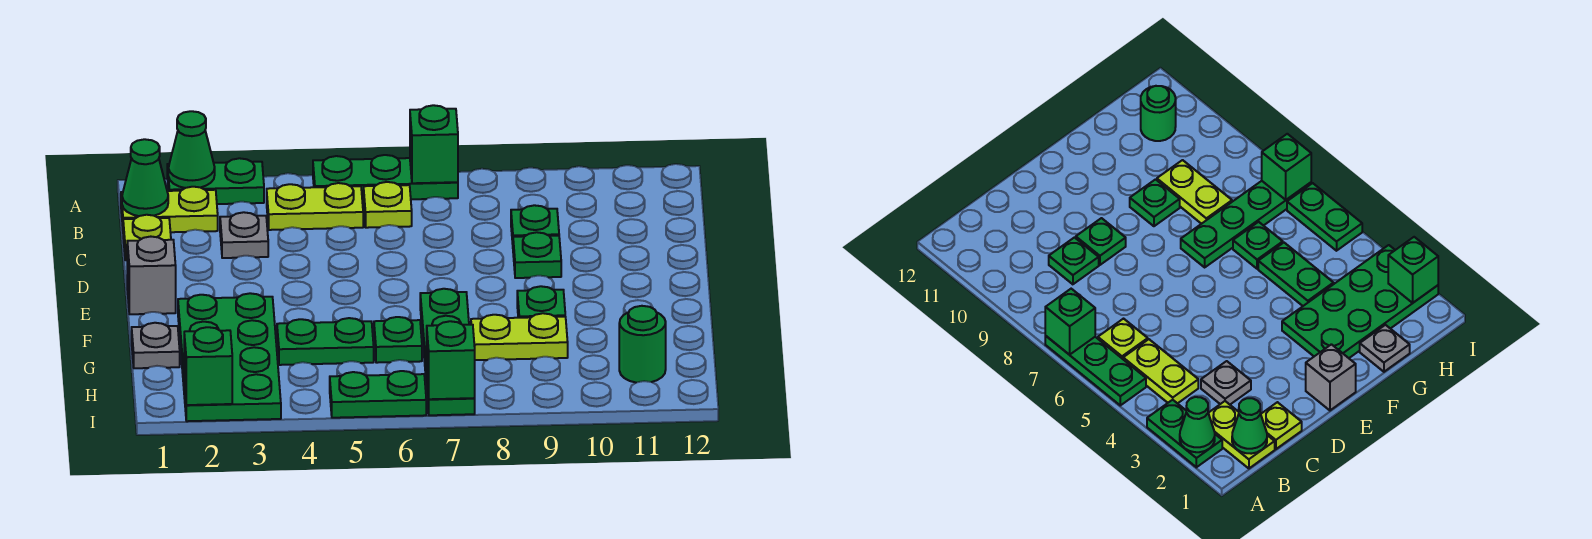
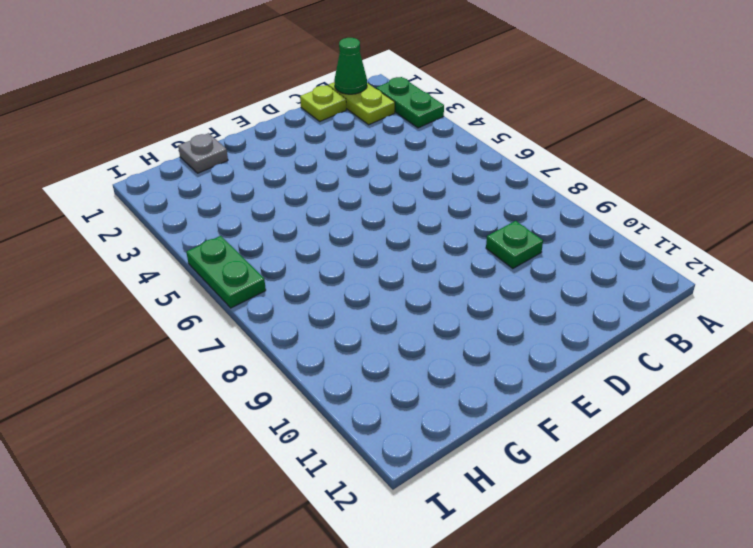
none -> green 1x3 plate [313,155,458,201]
none -> lime 1x2 plate [267,183,363,230]
none -> lime 1x1 plate [364,182,412,228]

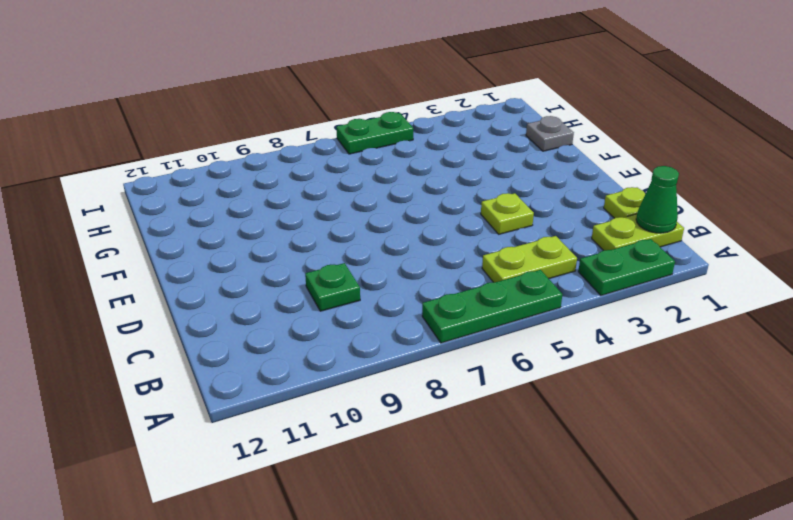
lime 1x1 plate [481,193,534,234] -> lime 1x1 plate moved to [364,182,412,228]
none -> grey 1x1 plate [220,212,268,258]
none -> green 1x1 plate [513,232,561,278]
none -> grey 1x1 brick [127,237,176,314]

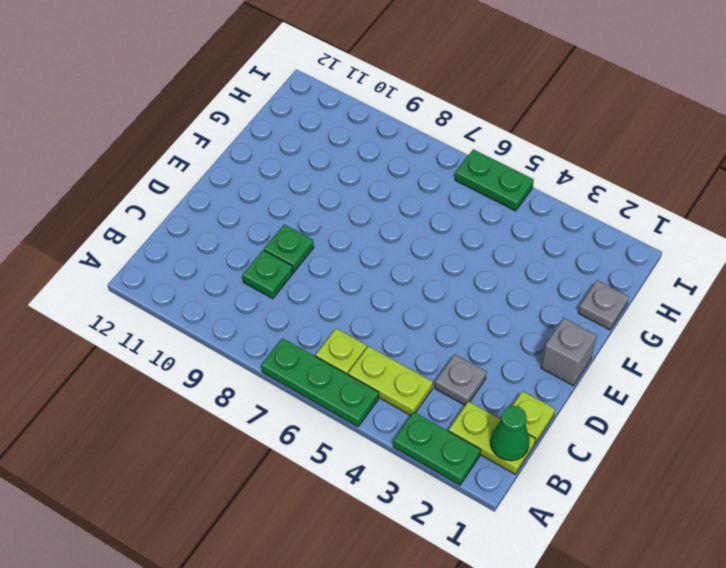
none -> green 2x4 plate [178,293,281,421]
none -> green 1x4 plate [420,289,475,415]
none -> green 1x1 plate [517,286,565,318]

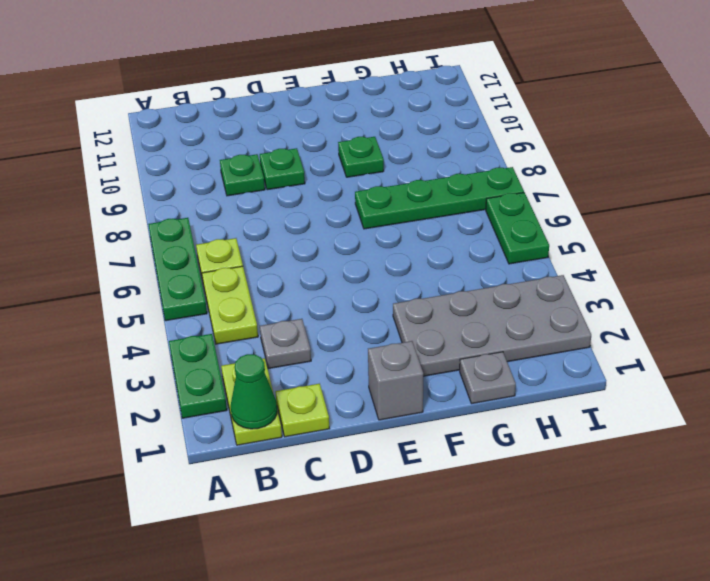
grey 2x4 plate [393,275,591,376] -> green 2x4 plate [178,293,281,421]
none -> green 1x2 plate [277,318,374,365]
none -> green 1x1 plate [374,317,422,363]
none -> lime 1x2 plate [471,313,568,360]

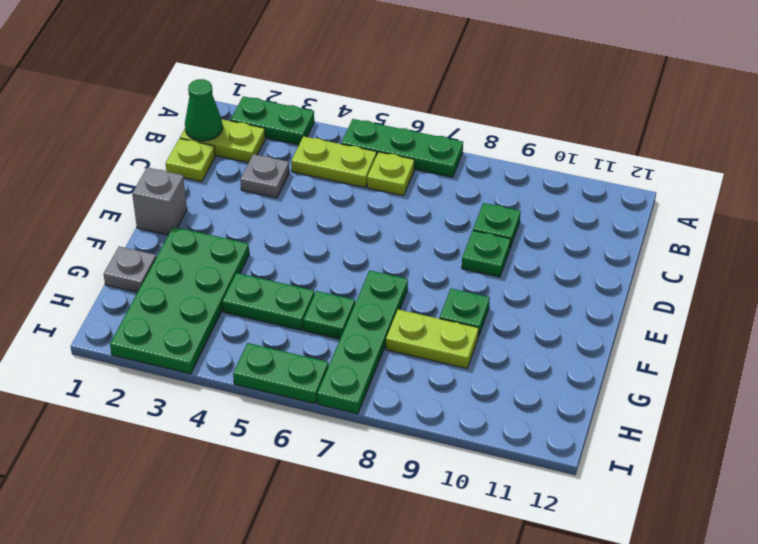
none -> green 1x1 round brick [619,306,666,383]
none -> green 1x1 cone [168,111,215,188]
none -> green 1x1 brick [410,105,458,183]

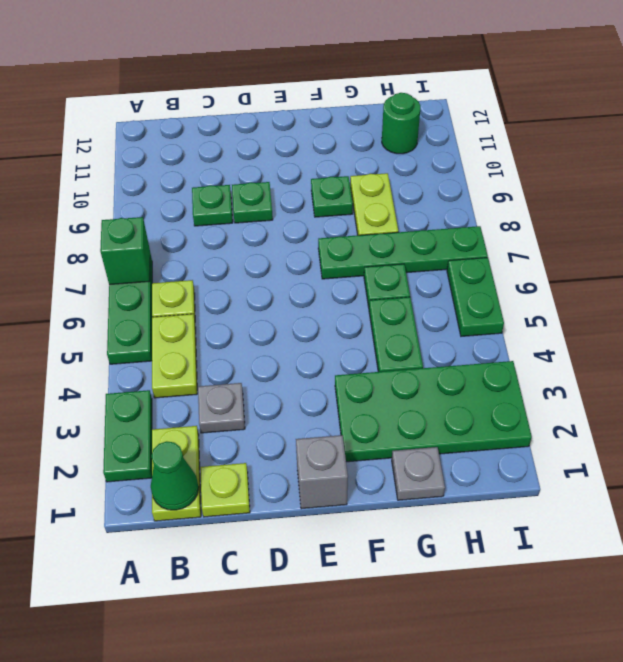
none -> green 1x1 cone [168,111,215,188]
none -> green 1x1 brick [184,327,232,405]
none -> green 1x1 brick [427,321,475,399]

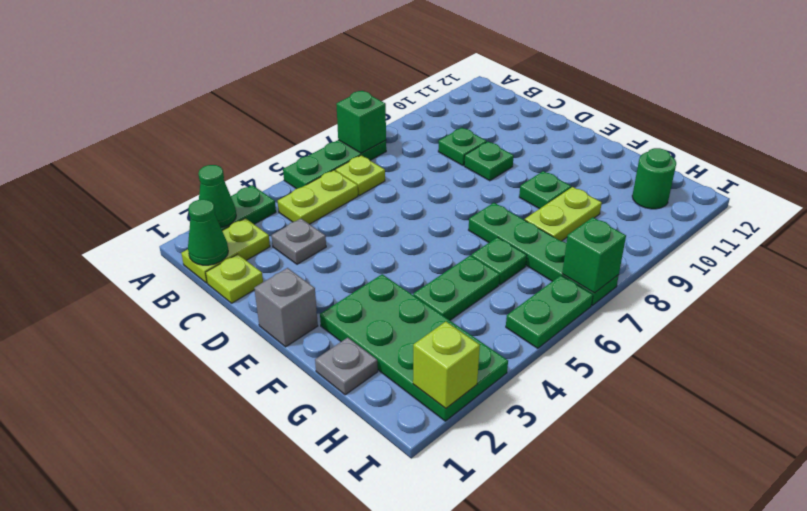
lime 1x1 brick [413,322,480,408] -> green 1x1 brick [184,327,232,405]

